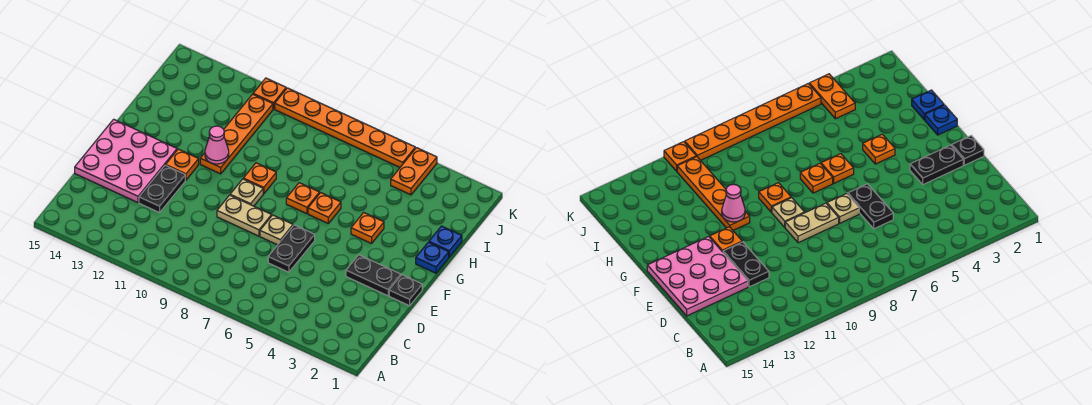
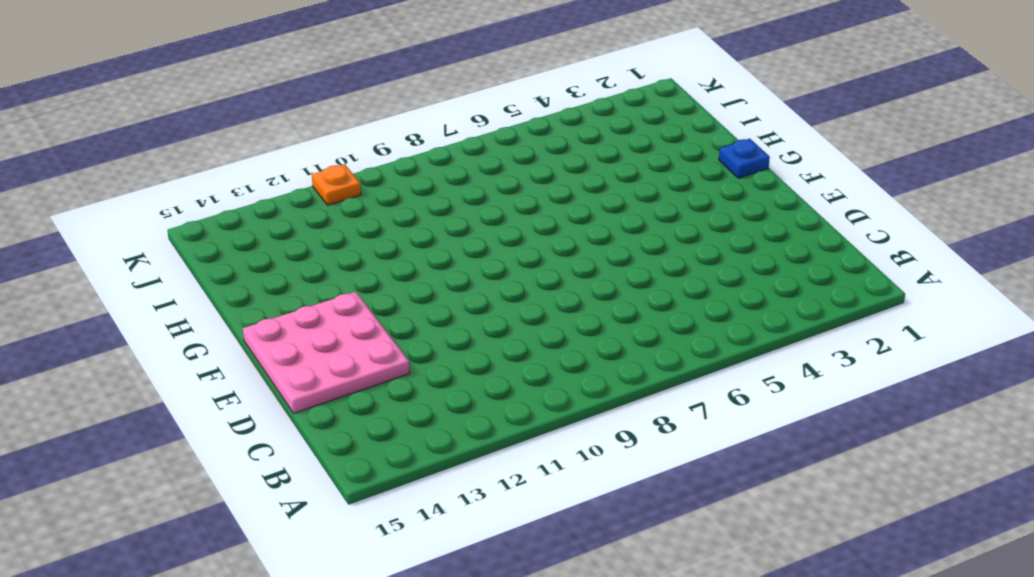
none -> black 1x2 plate [268,225,315,272]
none -> black 1x2 plate [139,165,185,213]
none -> black 1x1 plate [389,275,422,306]

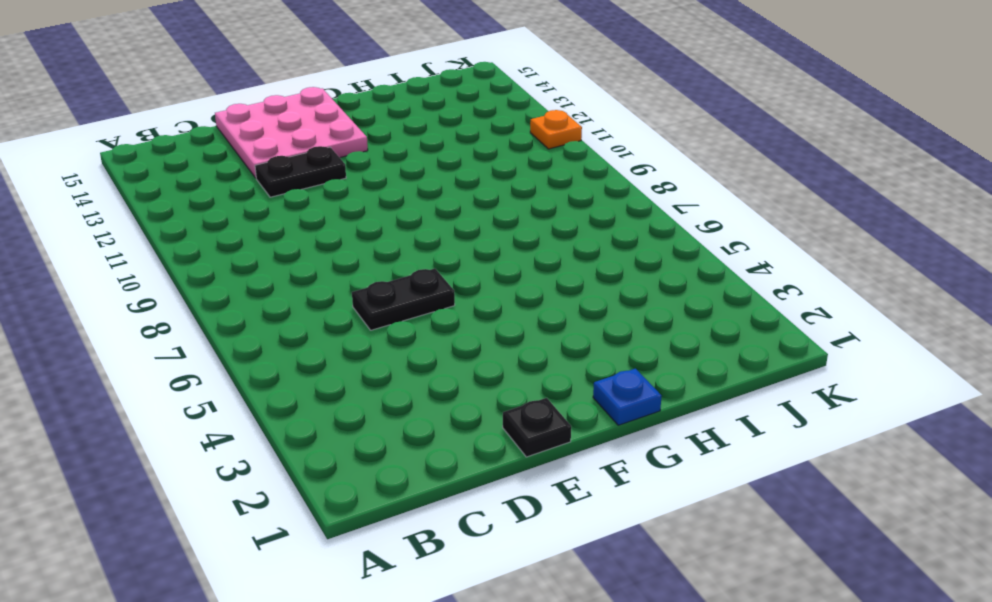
none -> black 1x2 plate [346,255,401,296]
none -> tan 1x1 plate [260,215,293,245]
none -> tan 1x2 plate [217,195,272,236]

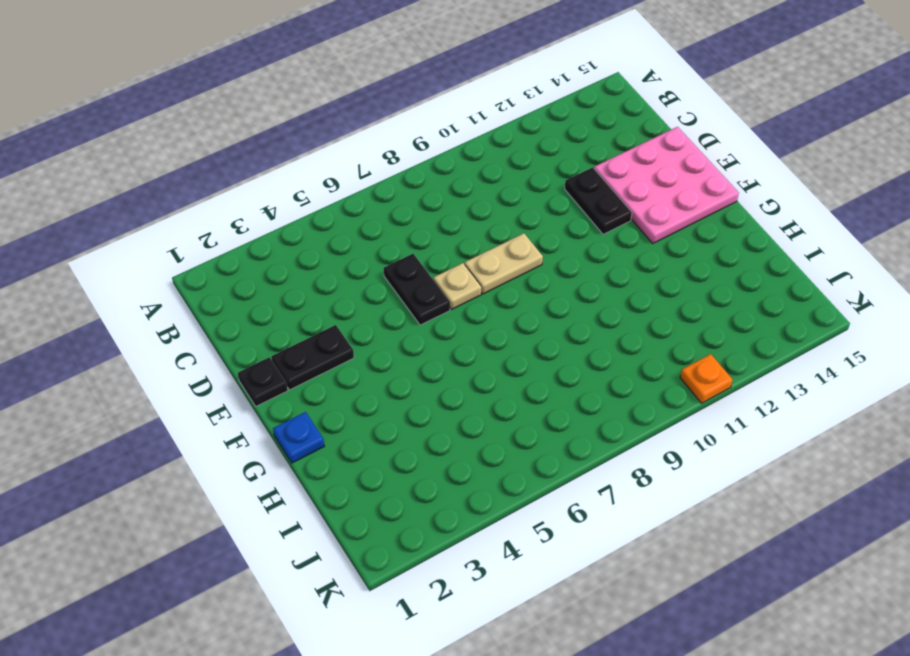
none -> tan 1x1 plate [230,179,263,206]
none -> orange 1x1 plate [166,149,199,180]
none -> orange 1x1 plate [351,213,384,244]

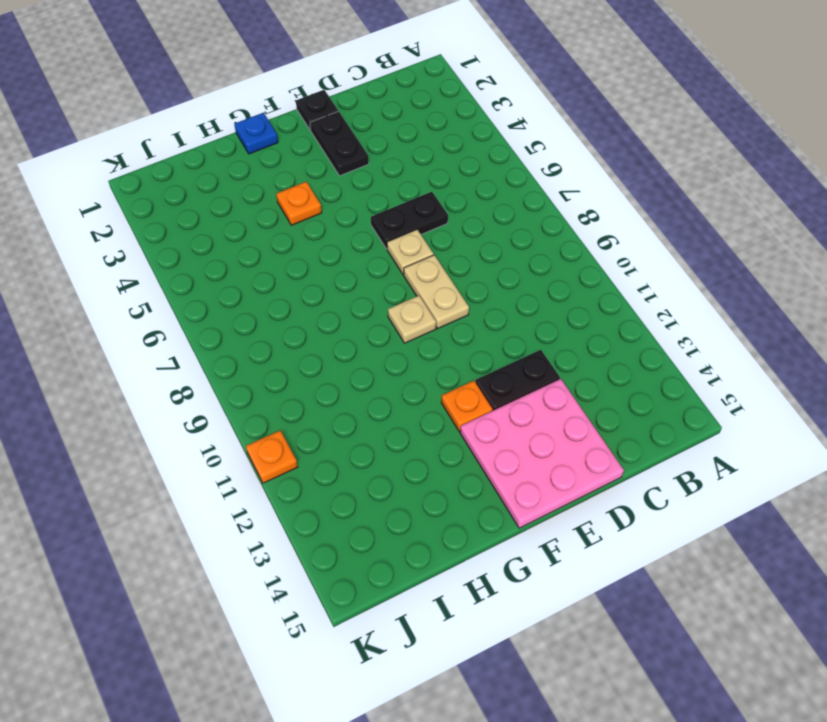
none -> orange 1x1 plate [308,193,341,223]
none -> orange 1x1 plate [286,183,320,214]
none -> orange 1x1 plate [243,163,276,194]

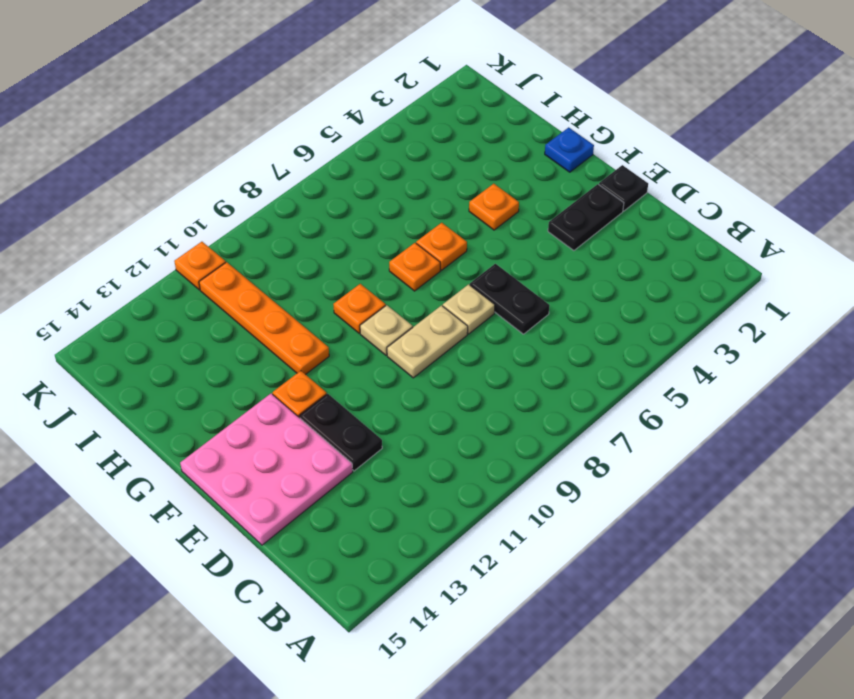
none -> blue 1x1 plate [429,226,462,257]
none -> orange 1x2 plate [391,148,437,195]
none -> orange 1x6 plate [275,88,415,167]

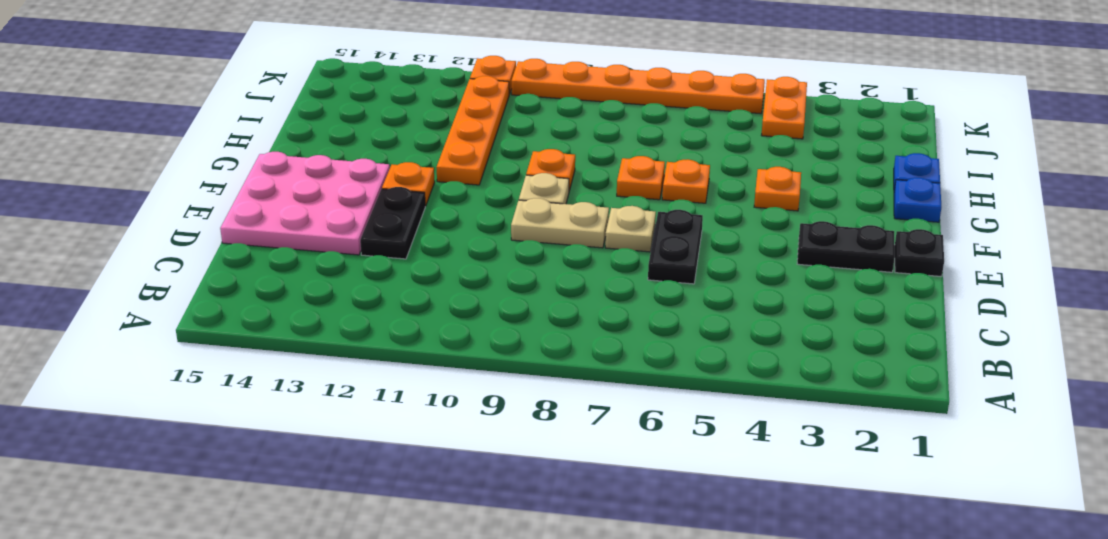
none -> pink 1x1 cone [205,126,229,164]

